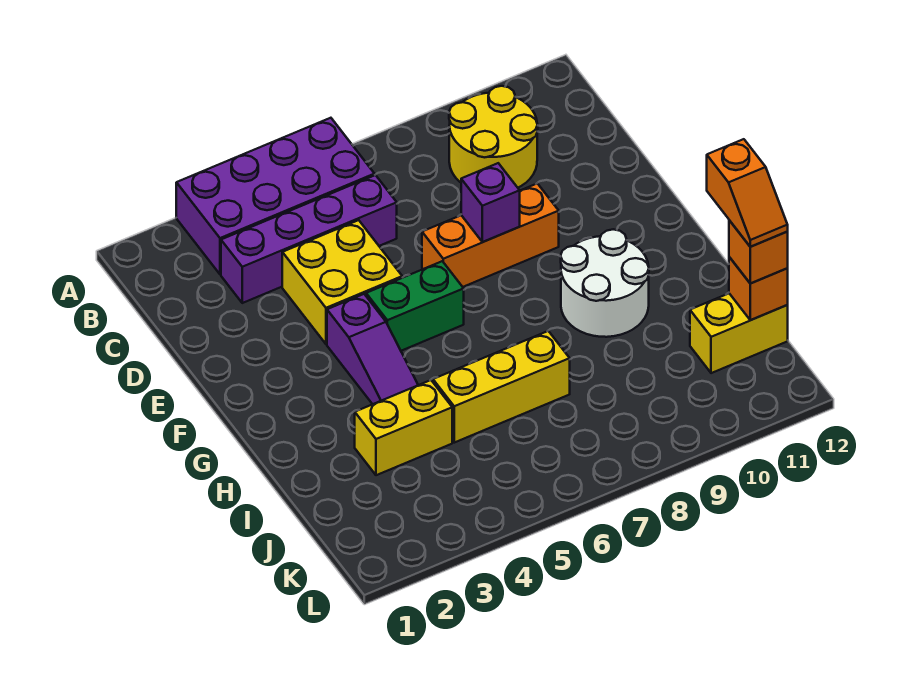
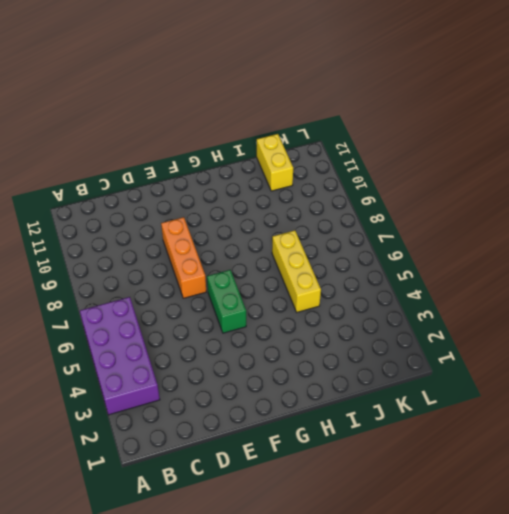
none -> yellow 2x2 round brick [449,86,538,188]
none -> purple 1x4 brick [221,175,397,303]
none -> yellow 2x2 brick [282,220,402,344]

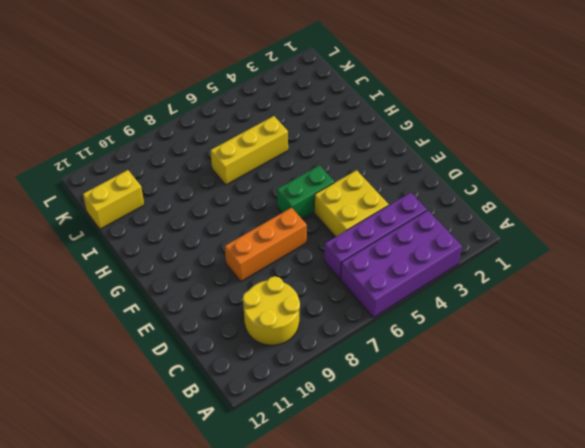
none -> purple 1x3 slope [327,294,418,404]
none -> white 2x2 round brick [561,229,649,337]
none -> yellow 1x2 brick [355,380,452,475]

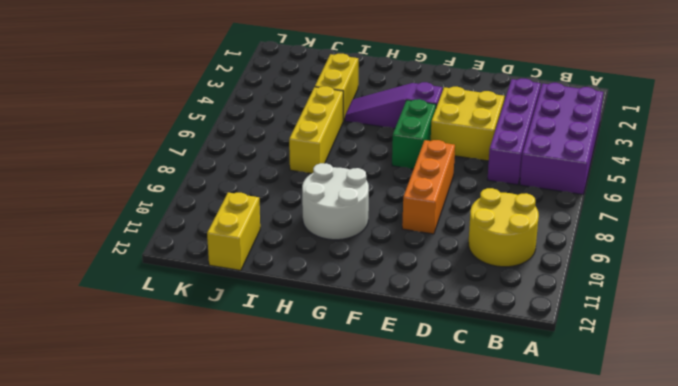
none -> purple 1x1 brick [461,163,520,242]
none -> orange 1x1 brick [729,257,788,320]
none -> orange 1x1 brick [729,220,788,283]

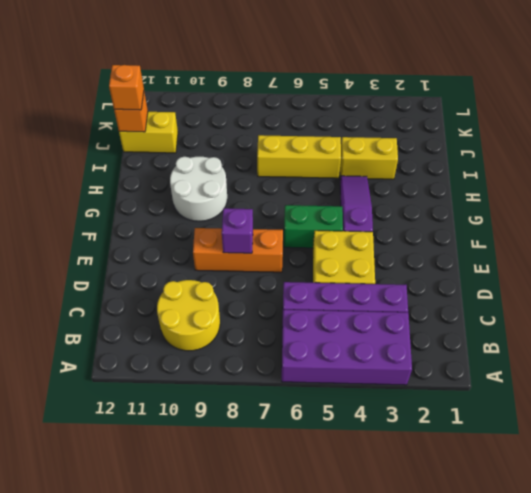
none -> orange 1x2 slope [707,139,788,247]

